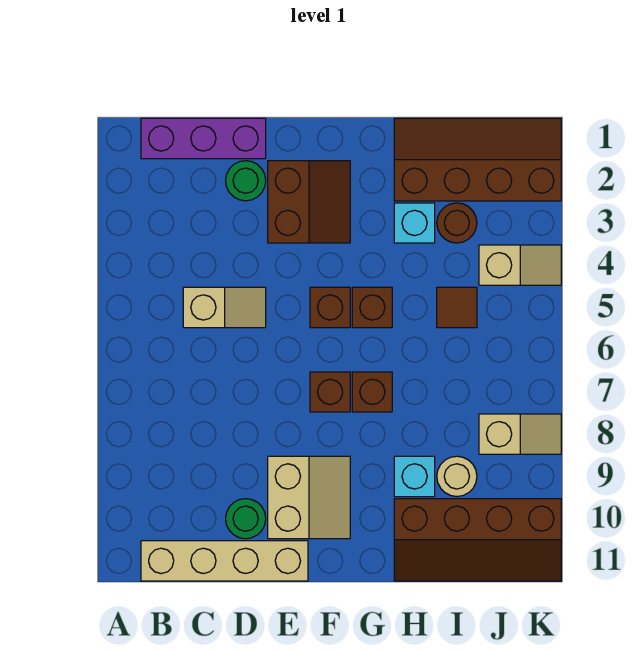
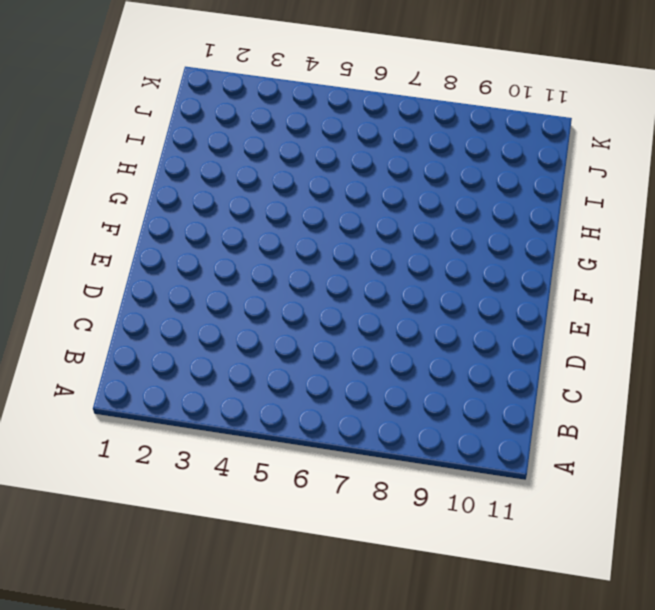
none -> purple 1x3 brick [141,118,266,159]
none -> tan 1x4 brick [141,541,308,581]
none -> tan 1x2 slope [183,287,266,328]

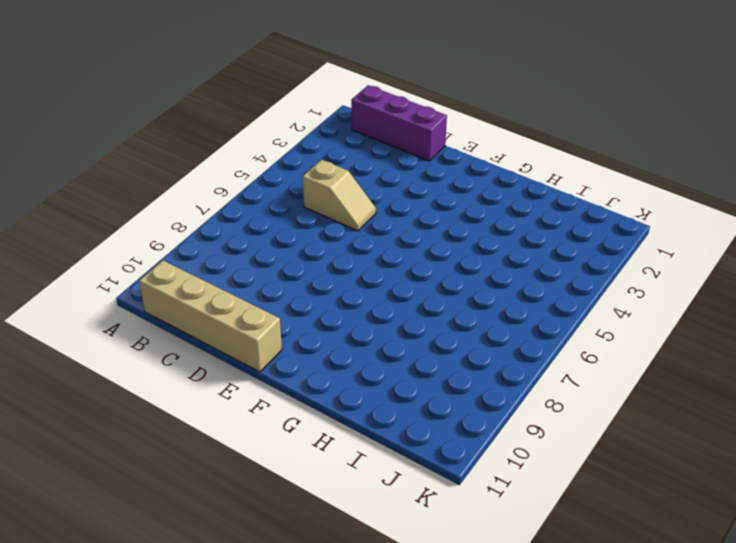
none -> green 1x1 round brick [226,161,266,201]
none -> green 1x1 round brick [226,499,266,539]
none -> brown 2x2 slope [268,161,350,243]

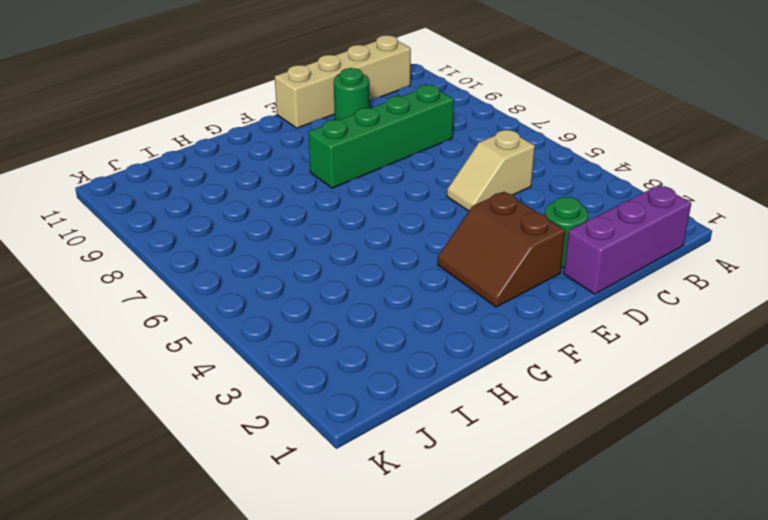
green 1x4 brick [308,85,454,188] -> none
none -> tan 2x2 slope [268,456,350,539]
none -> brown 1x1 brick [310,287,350,328]
none -> brown 1x1 brick [310,372,350,412]

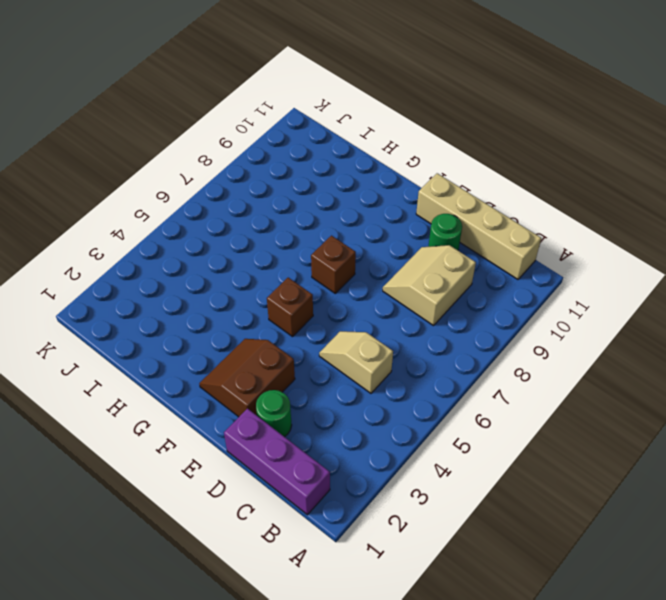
tan 2x2 slope [383,245,476,326] -> tan 2x2 slope moved to [268,456,350,539]
none -> brown 1x1 brick [352,287,392,328]
none -> brown 1x1 brick [352,372,392,412]
none -> brown 2x4 slope [394,118,561,201]

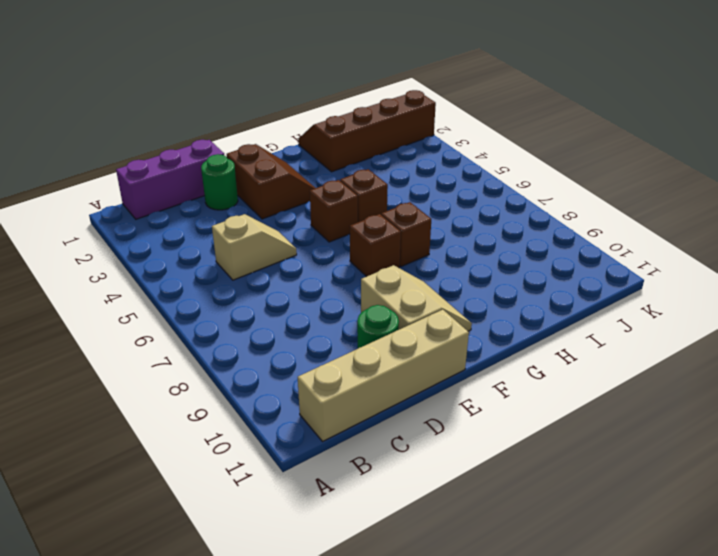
none -> cyan 1x1 brick [394,203,435,243]
none -> cyan 1x1 brick [394,456,435,497]
none -> brown 2x4 slope [394,499,561,581]

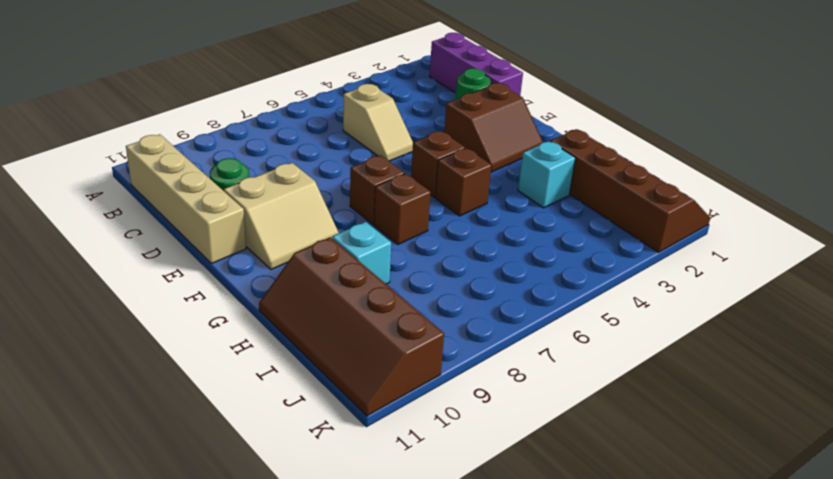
none -> brown 1x1 round brick [437,203,477,243]
none -> brown 1x1 tile [437,287,477,328]
none -> tan 1x1 round brick [437,456,477,497]

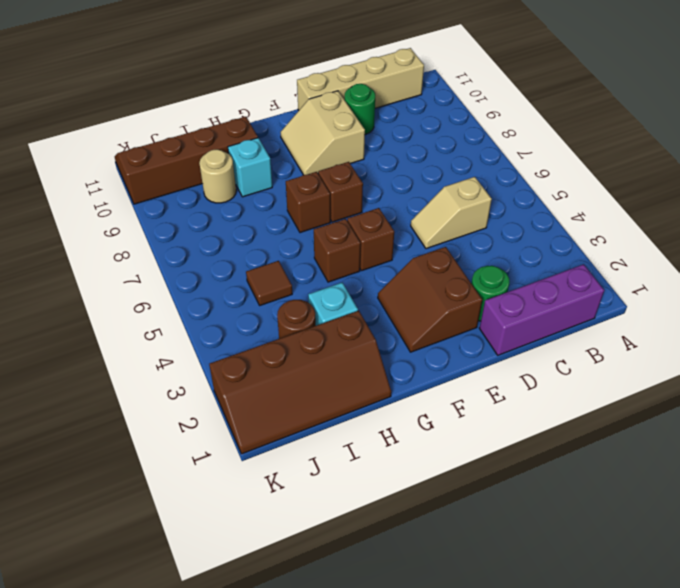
none -> tan 1x2 slope [479,245,561,285]
none -> tan 1x2 slope [479,414,561,454]

